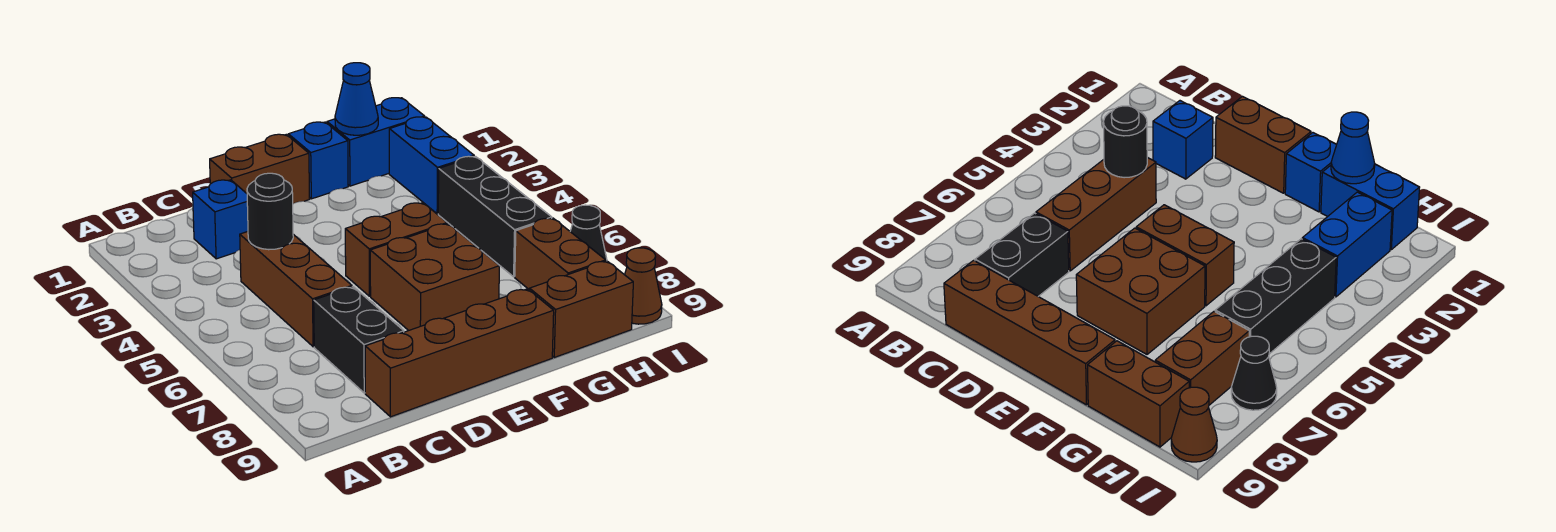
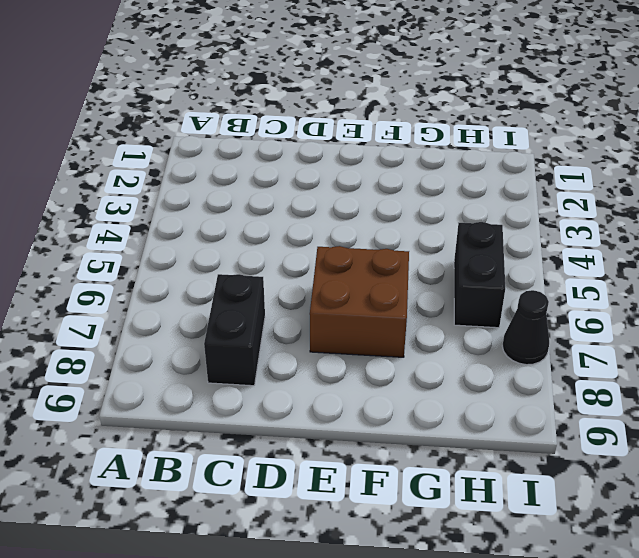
black 1x2 brick [454,222,505,328] -> black 1x3 brick [438,156,552,277]
none -> blue 1x1 brick [193,180,248,259]
none -> brown 1x3 brick [240,232,352,347]
none -> brown 1x4 brick [365,289,554,417]

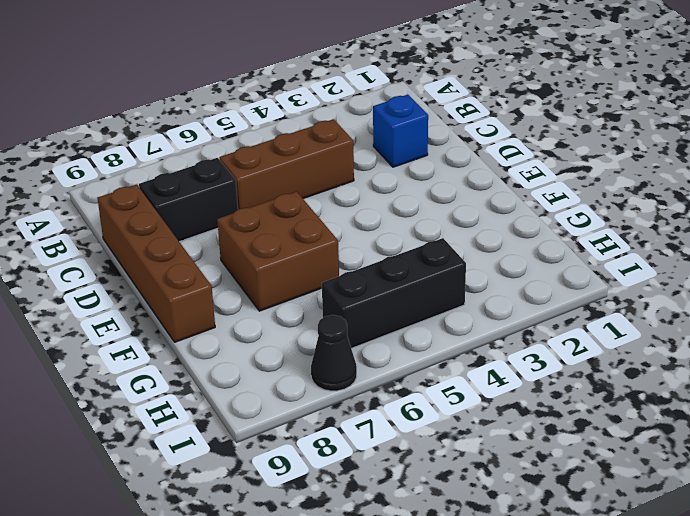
none -> brown 1x2 brick [210,134,309,204]
none -> brown 1x2 brick [345,203,447,296]
none -> blue 1x1 brick [288,122,348,199]

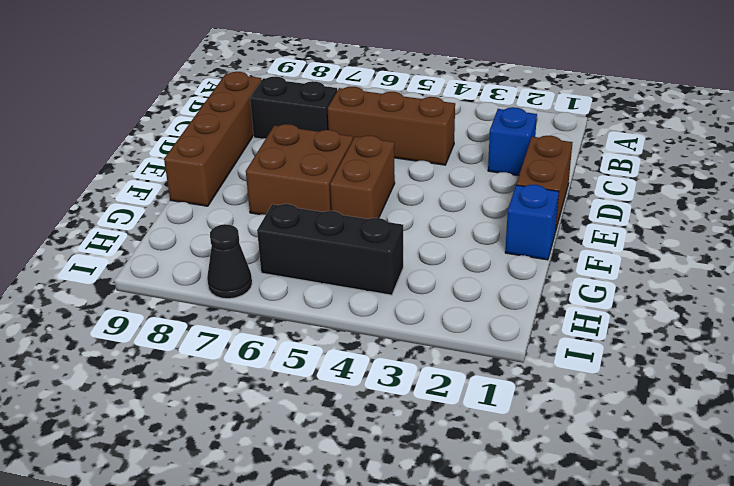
none -> blue 1x2 brick [327,98,425,186]
none -> brown 1x2 brick [530,261,633,357]
none -> blue 1x2 brick [389,117,474,214]

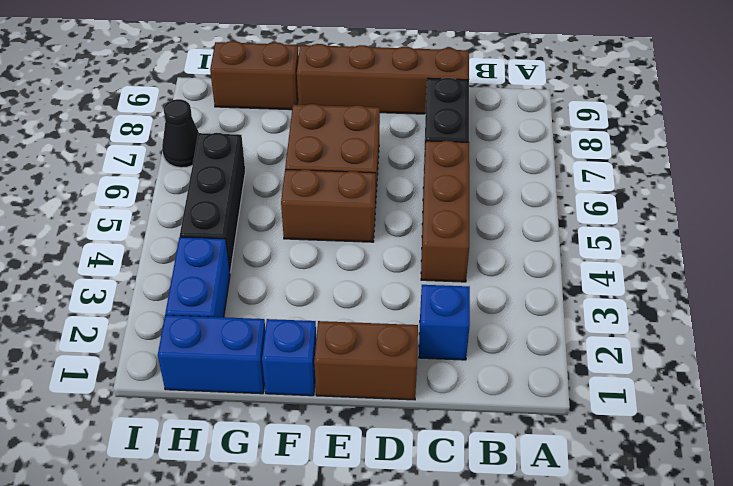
none -> brown 1x2 brick [515,218,606,290]
none -> brown 1x1 cone [625,248,662,324]
none -> black 1x1 round brick [247,173,293,250]

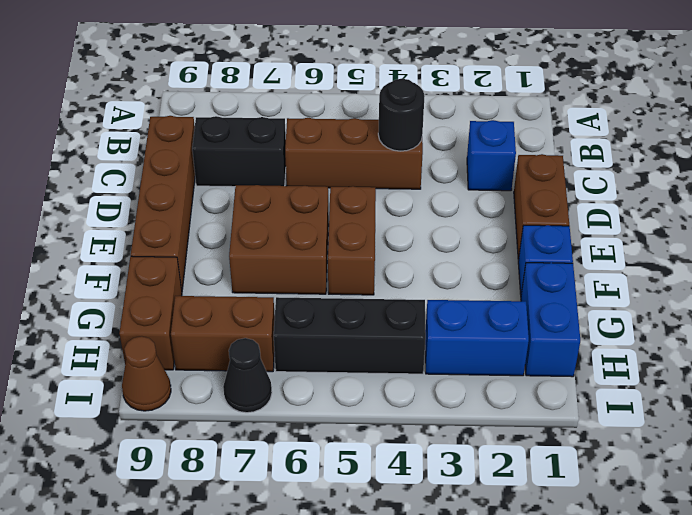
none -> blue 1x1 cone [335,63,378,135]

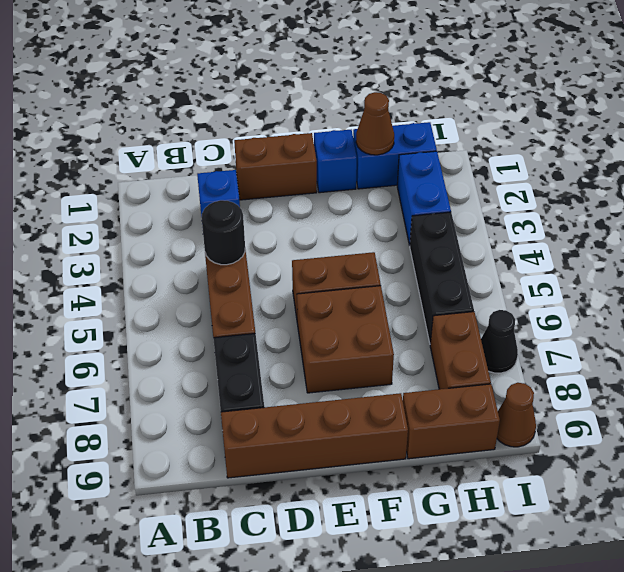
brown 1x1 cone [356,92,394,155] -> blue 1x1 cone [335,63,378,135]

